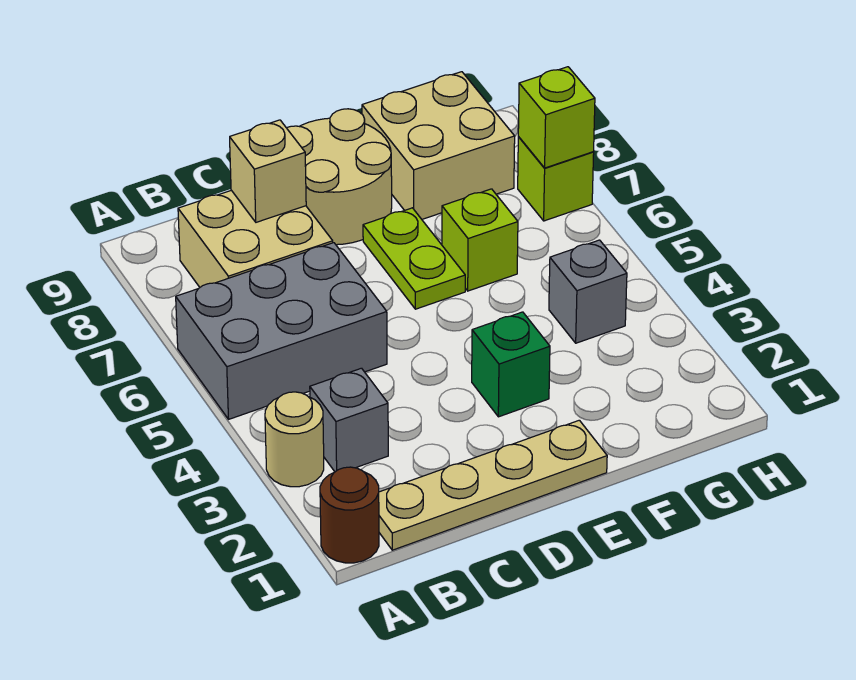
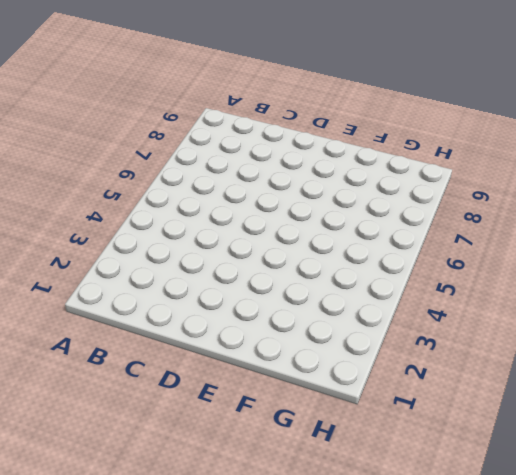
none -> brown 1x1 round brick [320,467,379,563]
none -> tan 1x1 round brick [265,392,324,487]
none -> grey 2x3 brick [176,243,387,419]

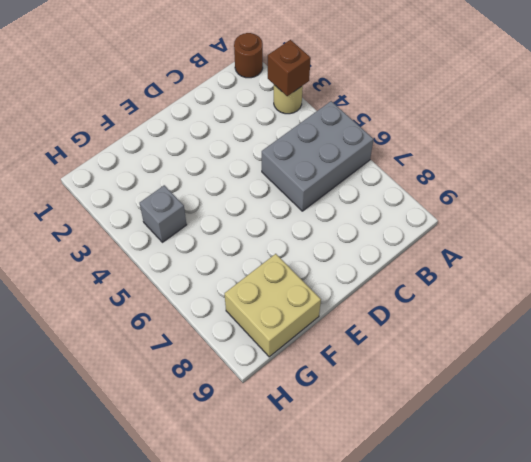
brown 1x1 brick [268,40,311,96] -> none
none -> tan 1x4 plate [379,420,607,550]
none -> grey 1x1 brick [310,368,388,472]
none -> tan 2x2 brick [178,190,333,287]

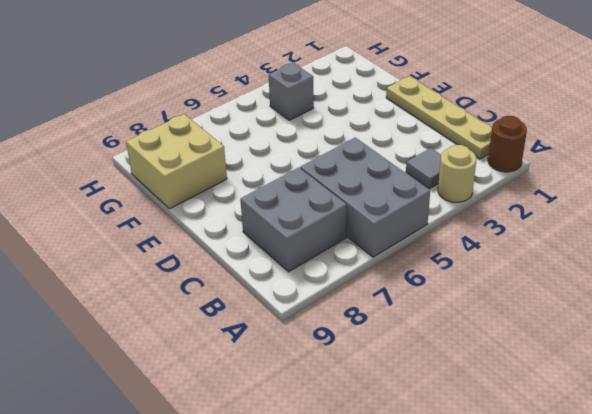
grey 1x1 tile [406,148,441,189] -> grey 1x1 brick [310,368,388,472]
grey 2x2 brick [240,168,347,272] -> tan 2x2 brick [178,190,333,287]
none -> tan 2x2 round brick [287,109,392,245]
none -> green 1x1 brick [472,312,550,417]
none -> lime 1x2 plate [363,208,465,309]

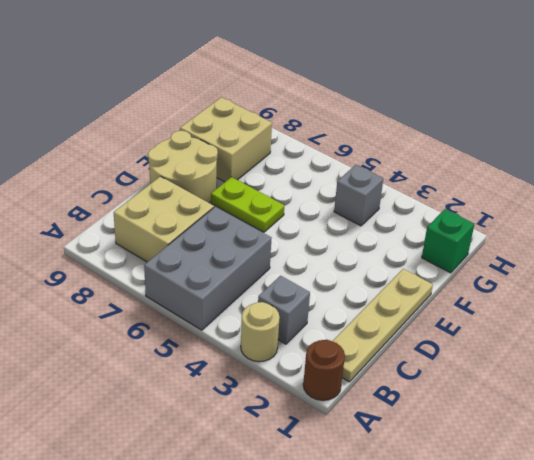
green 1x1 brick [422,209,474,273] -> green 1x1 brick moved to [472,312,550,417]
none -> lime 1x1 brick [442,189,518,291]
none -> lime 1x1 brick [518,137,594,221]
none -> tan 1x1 brick [230,120,306,222]

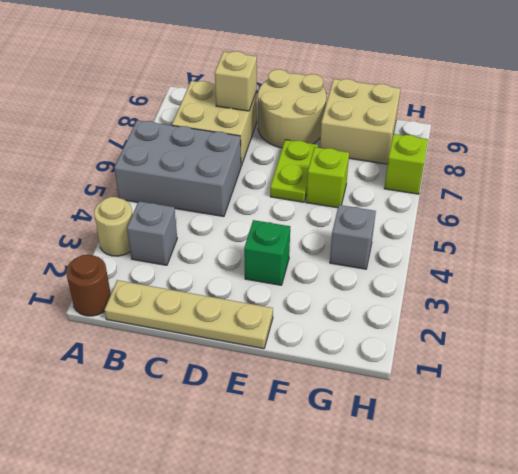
none -> lime 1x1 brick [518,67,595,168]

